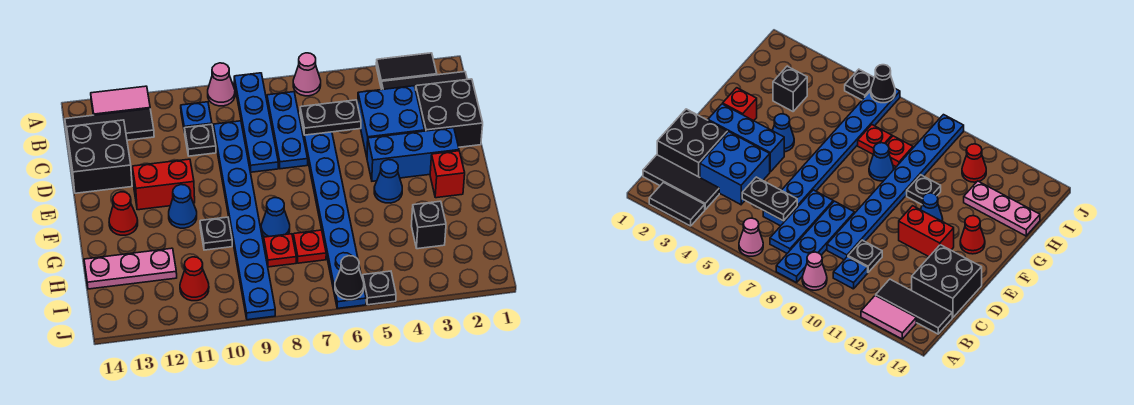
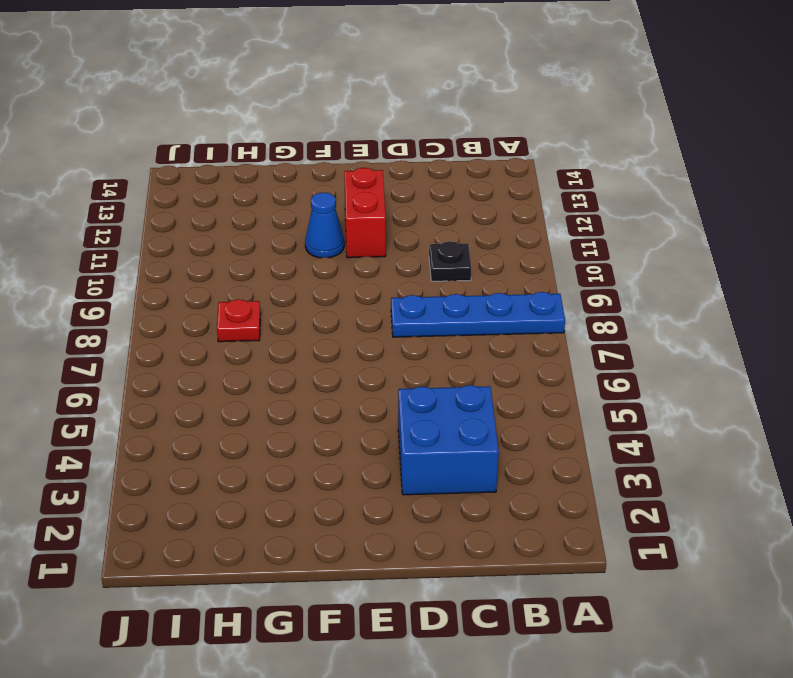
none -> black 1x2 tile [376,53,437,85]
none -> pink 1x1 cone [293,53,321,96]
none -> pink 1x1 cone [208,63,235,106]
none -> pink 1x2 tile [91,86,150,115]

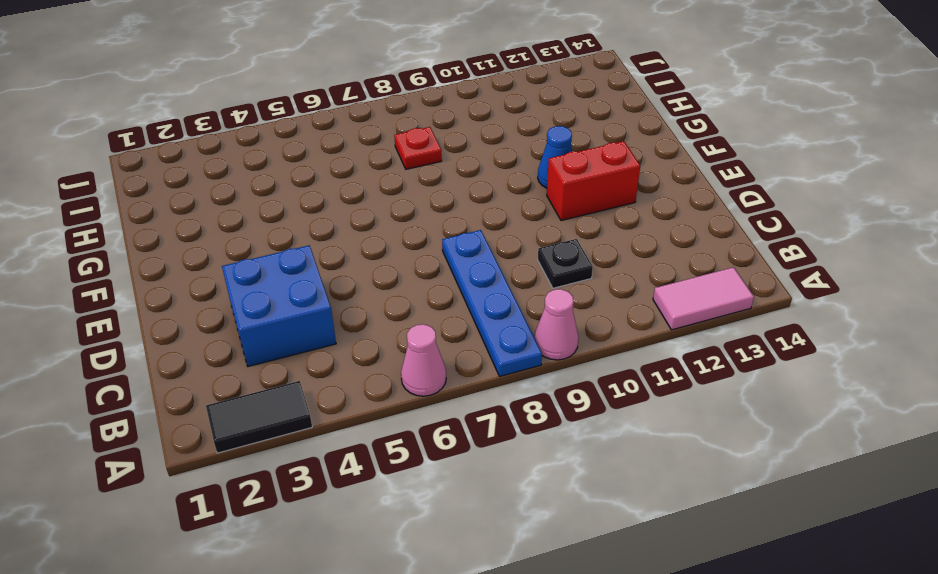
none -> black 1x3 tile [381,72,467,90]
none -> blue 1x3 plate [267,92,308,169]
none -> blue 1x1 plate [181,102,212,133]
none -> black 1x3 tile [65,109,154,140]

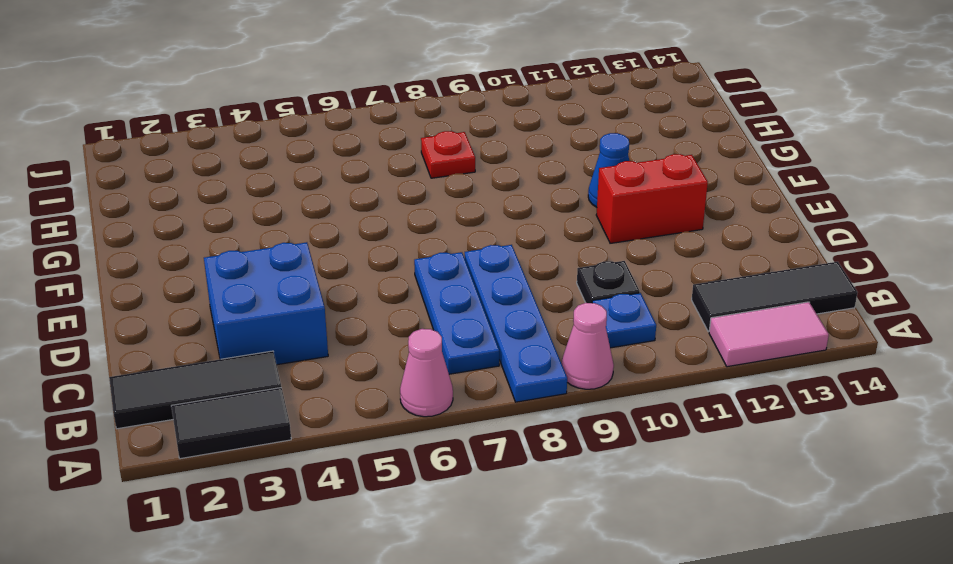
none -> black 2x2 brick [416,79,483,147]
none -> blue 1x8 plate [300,116,366,308]
none -> blue 1x8 plate [213,121,275,320]
none -> black 2x2 brick [67,120,132,193]

